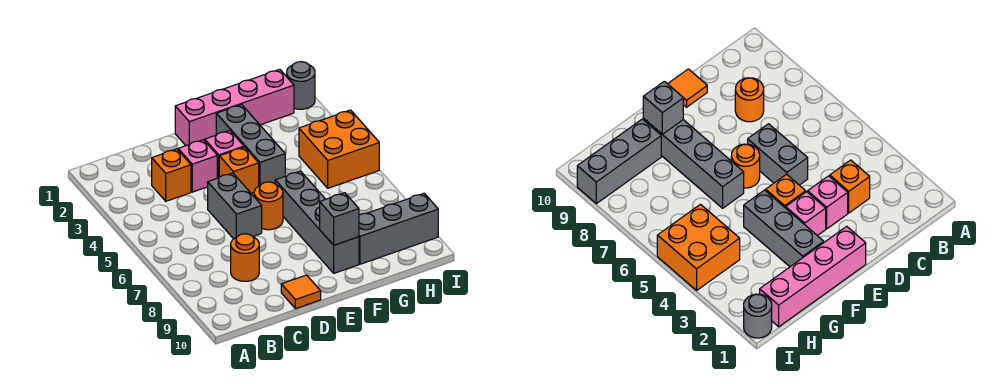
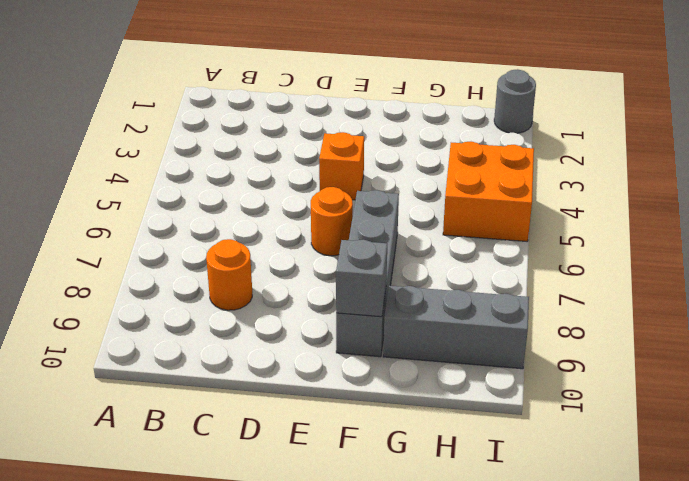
none -> orange 1x1 brick [152,149,191,201]
none -> pink 1x1 brick [178,140,217,192]
none -> grey 1x2 brick [208,173,262,239]

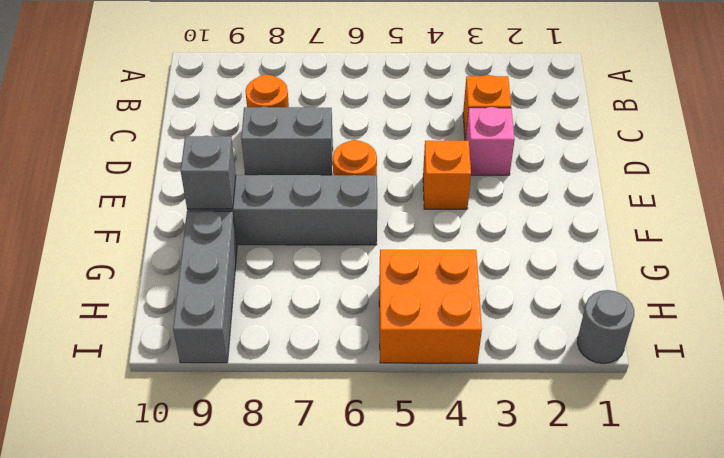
grey 1x2 brick [241,106,333,175] -> grey 1x2 brick moved to [208,173,262,239]
none -> orange 1x1 tile [281,275,321,309]
none -> pink 1x4 brick [175,69,294,146]
none -> pink 1x1 brick [205,130,244,178]

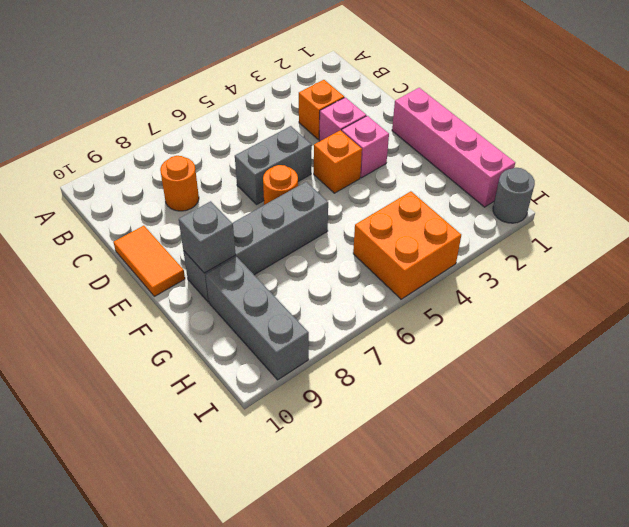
orange 1x2 tile [113,226,185,296] -> orange 1x1 tile [281,275,321,309]
none -> grey 1x3 brick [216,105,285,186]

